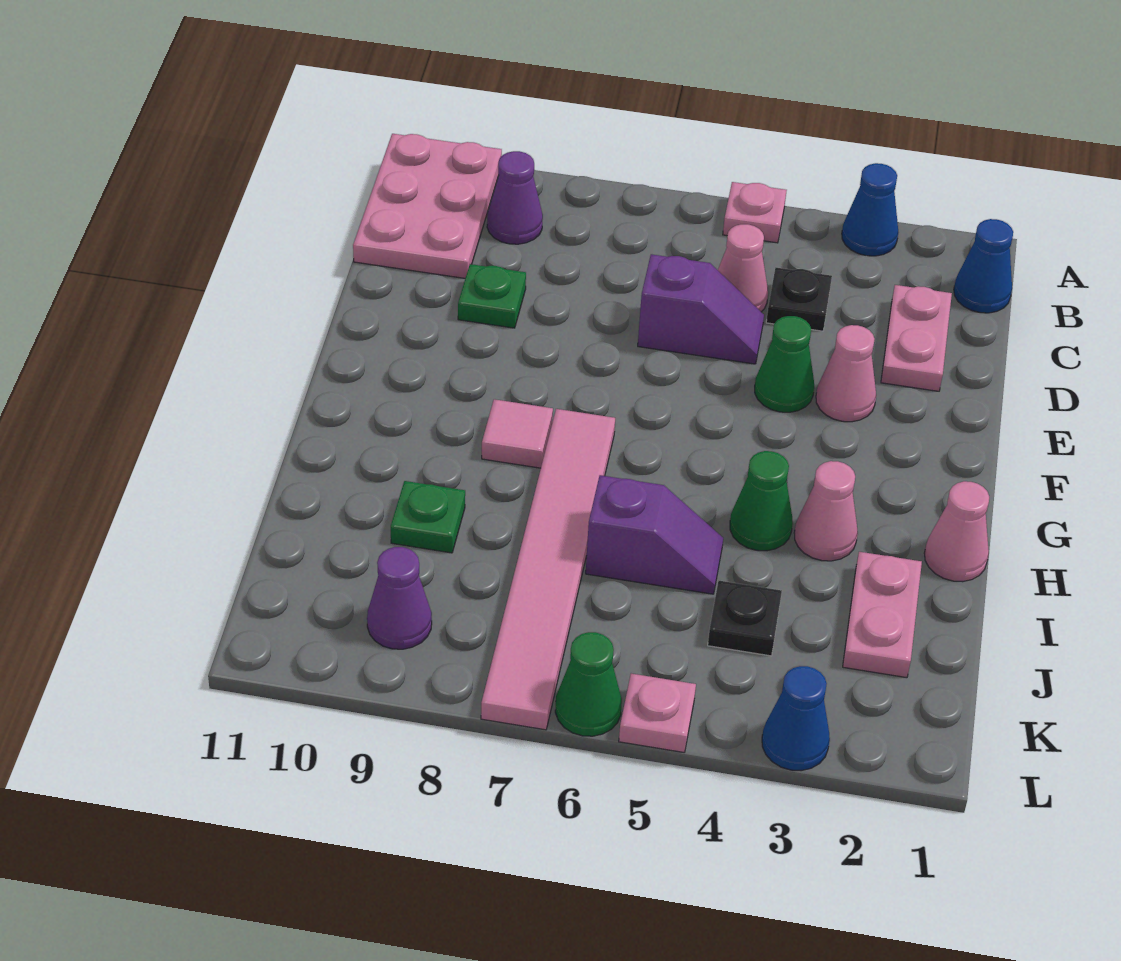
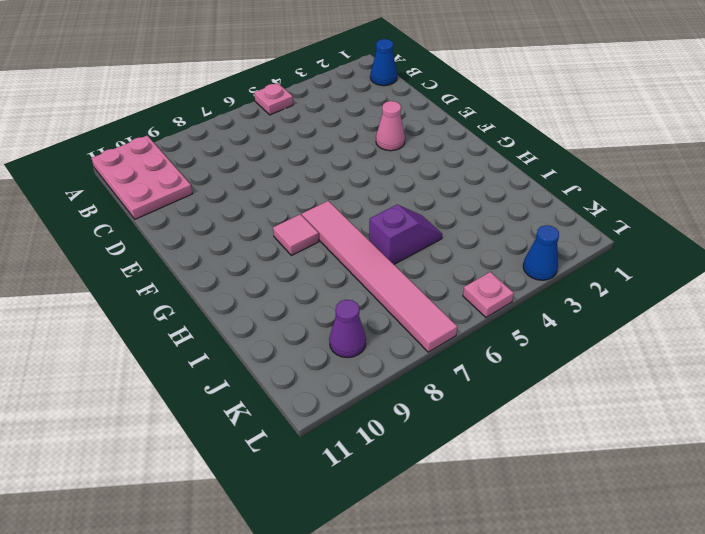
none -> blue 1x1 cone [842,163,898,256]
none -> purple 1x1 cone [487,151,543,244]
none -> pink 1x2 plate [881,285,952,391]

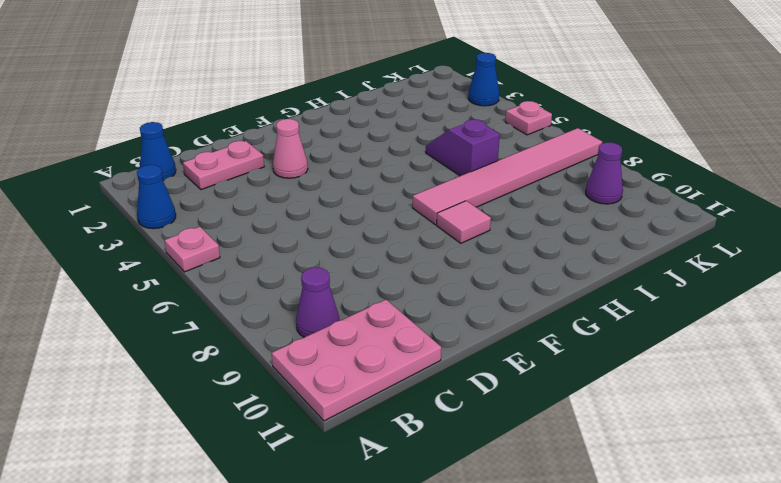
none -> black 1x1 plate [766,268,832,331]
none -> pink 1x1 cone [718,224,768,312]
none -> purple 1x2 slope [638,254,764,364]

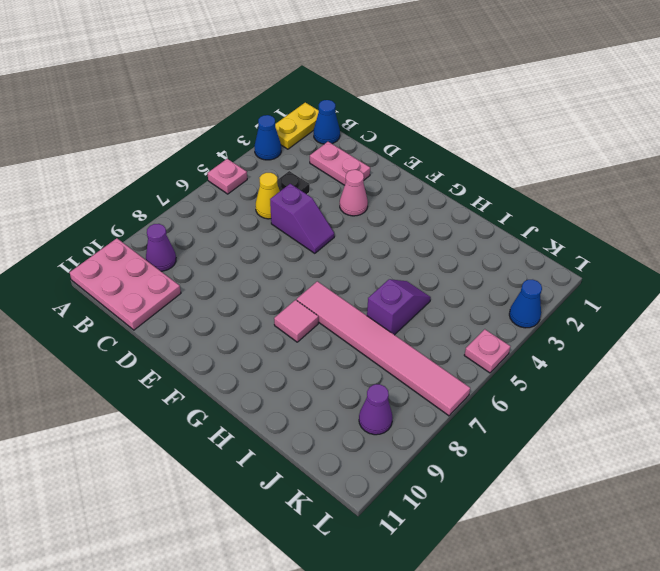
yellow 1x2 plate [275,102,319,149] -> none
yellow 1x1 cone [256,173,280,219] -> pink 1x1 cone [718,224,768,312]
purple 1x2 slope [270,184,334,253] -> purple 1x2 slope turned to [638,254,764,364]
none -> green 1x1 plate [458,264,526,328]
none -> green 1x1 cone [755,316,814,412]
none -> pink 1x1 cone [924,481,989,582]

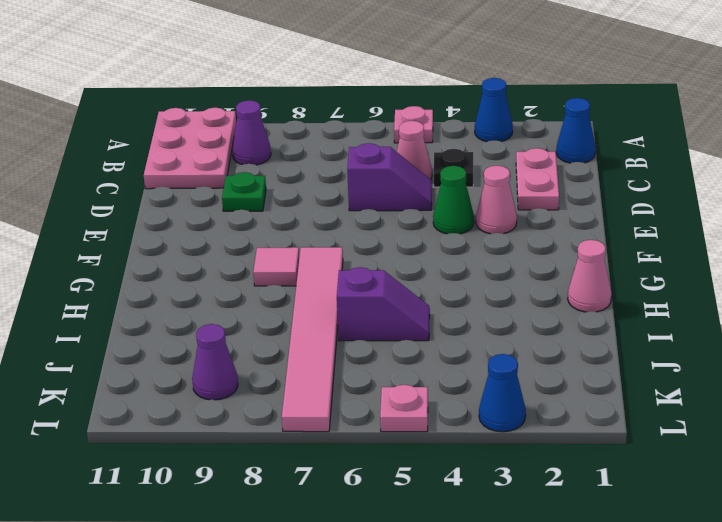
none -> pink 1x1 cone [794,461,858,561]
none -> green 1x1 cone [730,451,793,551]
none -> pink 1x2 plate [843,552,922,678]

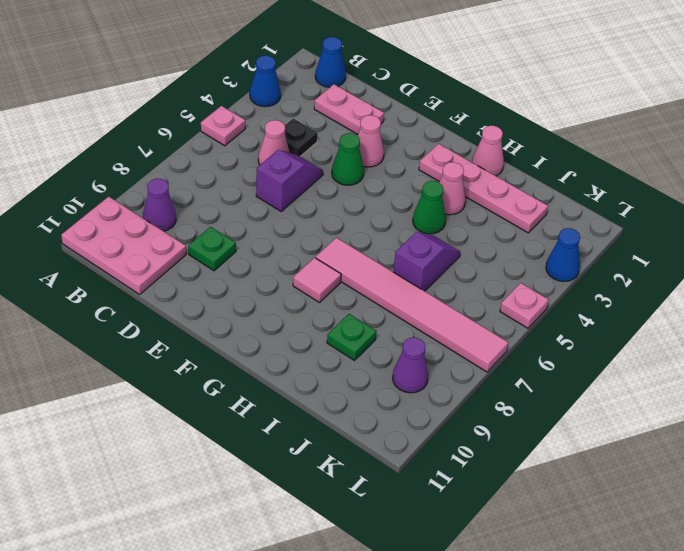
pink 1x4 plate [419,144,548,233] -> pink 1x2 plate [843,552,922,678]
none -> black 1x1 plate [708,581,782,656]
none -> green 1x1 cone [555,632,622,736]

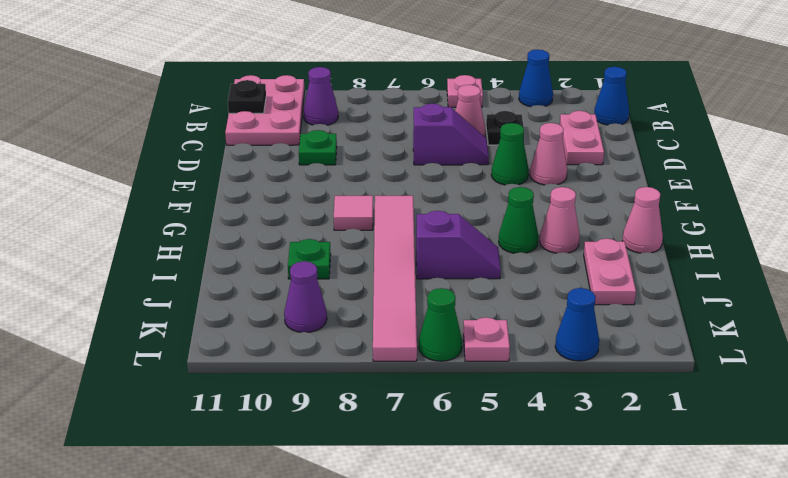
black 1x1 plate [228,80,266,113] -> black 1x1 plate moved to [708,581,782,656]

